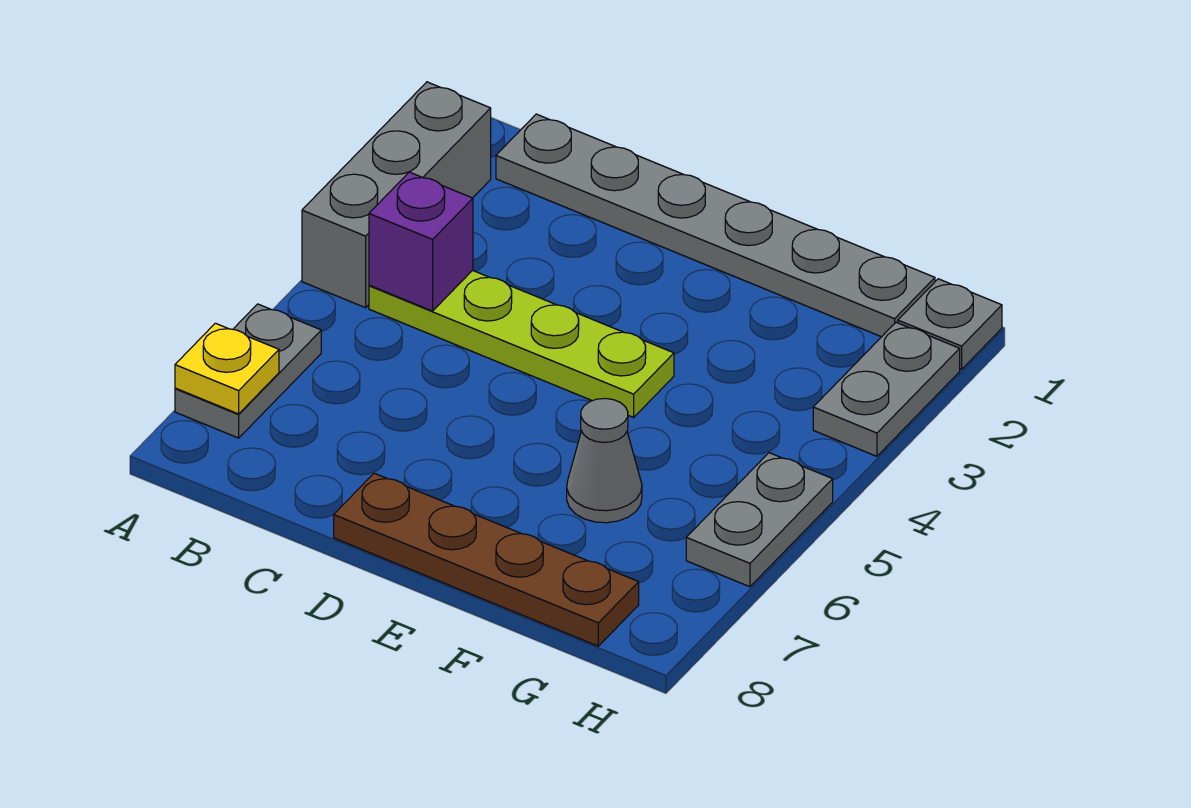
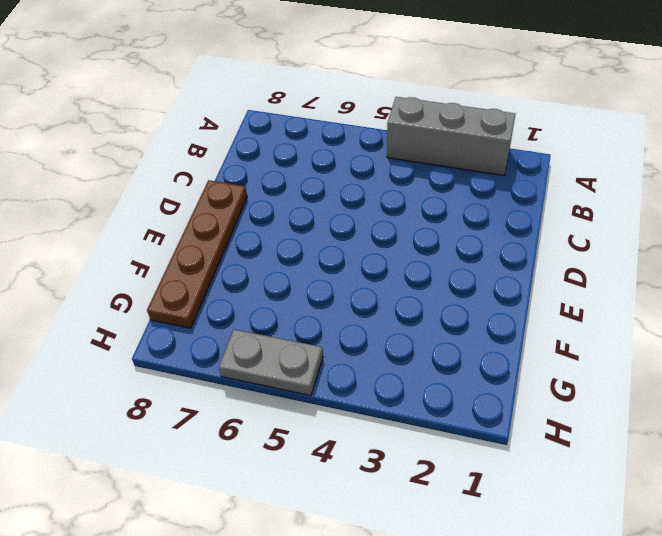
none -> grey 1x2 plate [175,304,321,438]
none -> grey 1x6 plate [496,114,935,337]

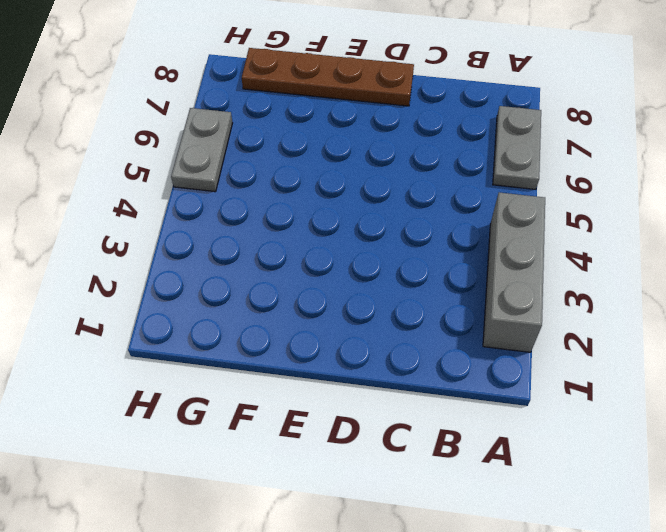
none -> grey 1x6 plate [496,114,935,337]
none -> lime 1x4 plate [369,270,674,417]

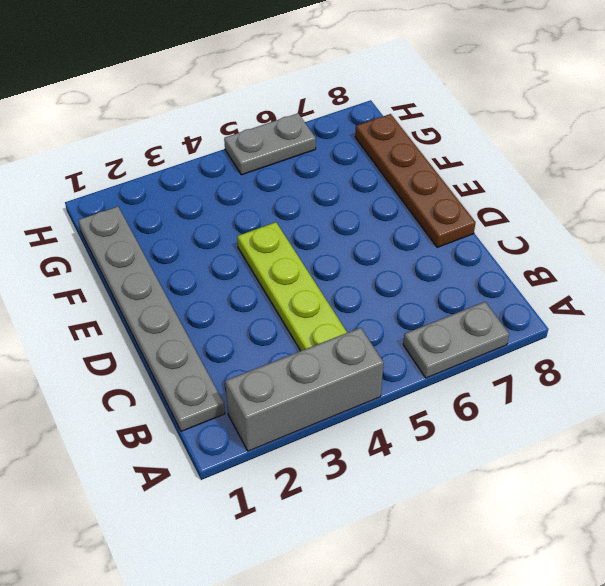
none -> grey 1x1 cone [567,398,642,523]
none -> grey 1x1 plate [898,279,1002,369]

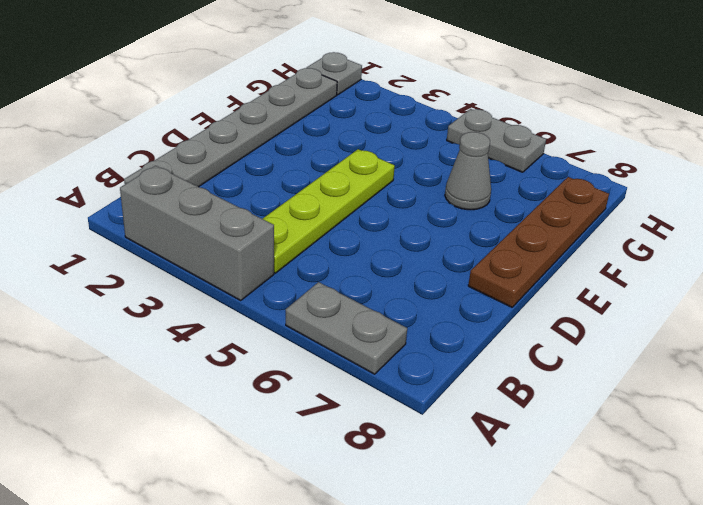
none -> grey 1x2 plate [813,322,960,456]
none -> yellow 1x1 plate [175,323,279,414]

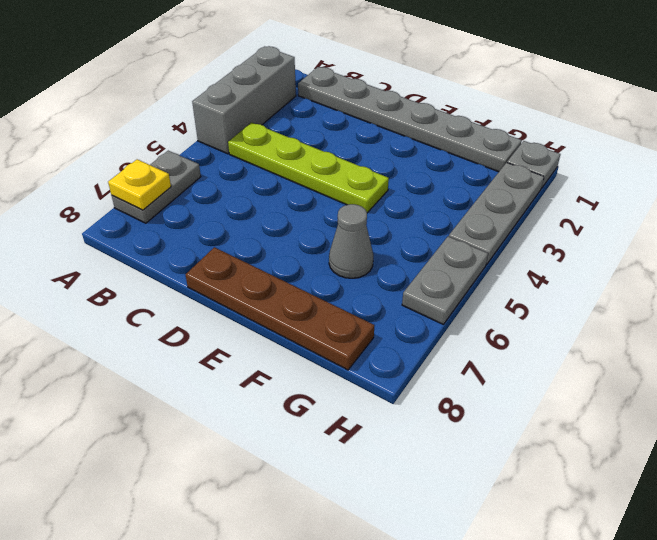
grey 1x3 plate [449,163,544,265] -> grey 1x2 plate [813,322,960,456]
none -> purple 1x1 brick [369,172,473,311]

